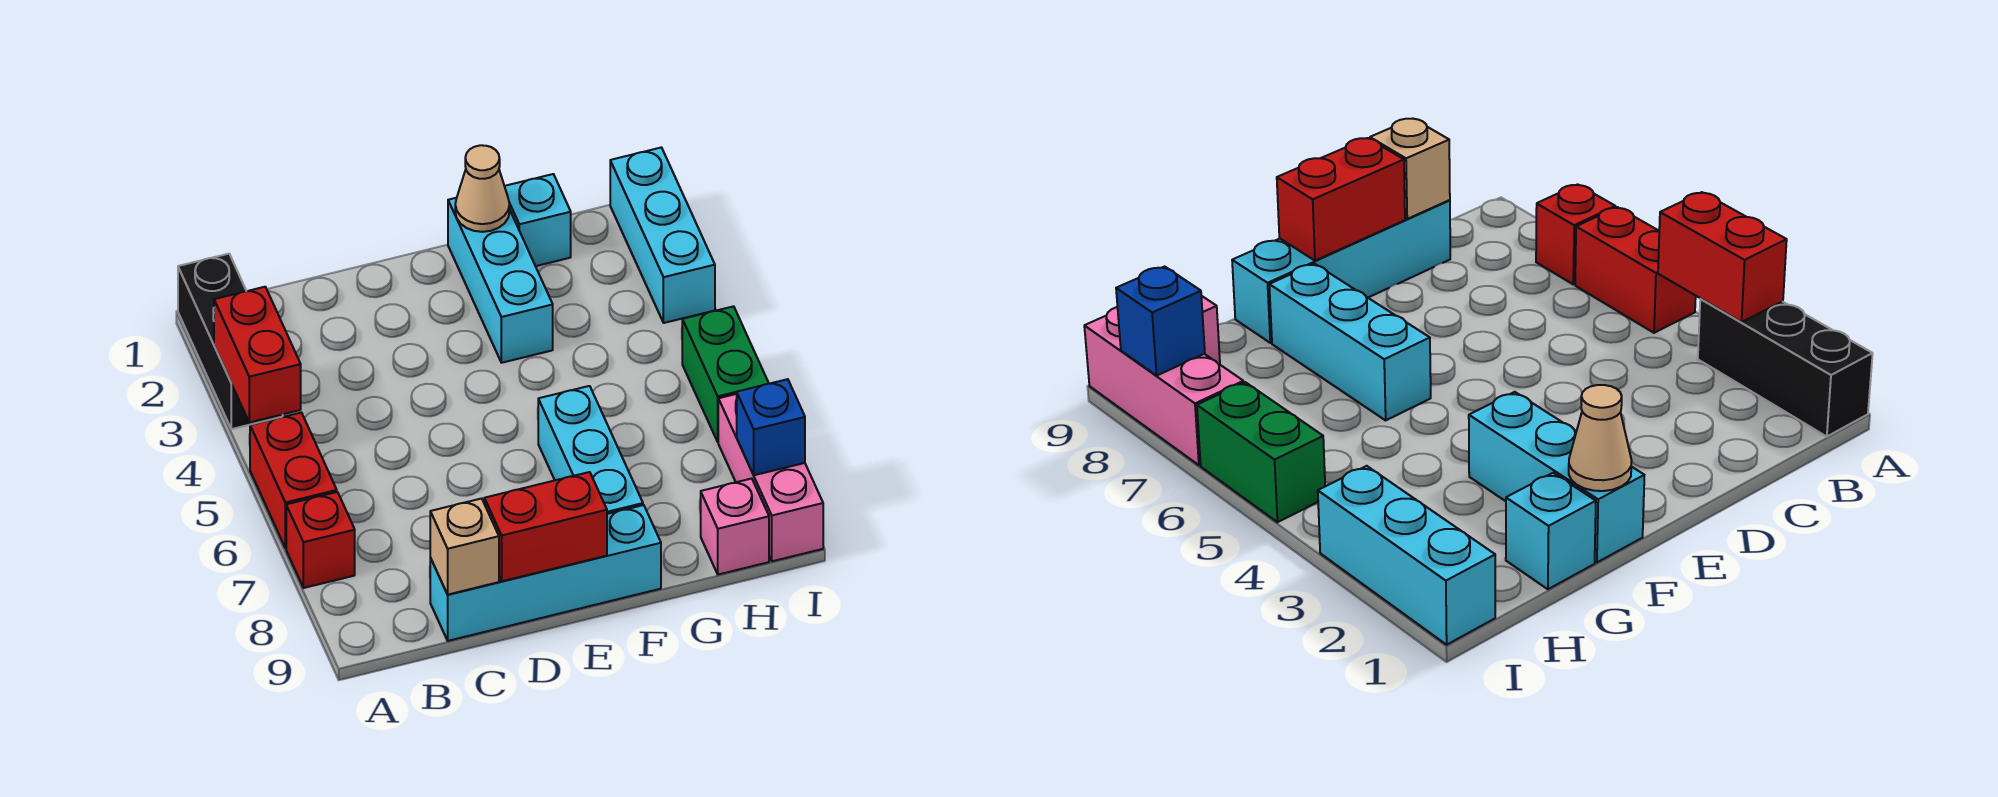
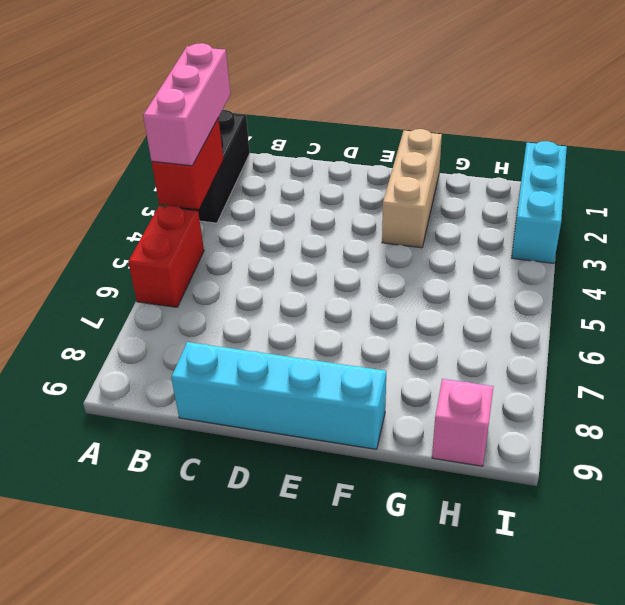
pink 1x3 brick [143,43,231,166] -> pink 1x3 brick moved to [718,394,823,561]
tan 1x3 brick [382,129,442,248] -> cyan 1x3 brick [448,198,553,363]
none -> red 1x1 brick [286,492,355,588]
none -> cyan 1x3 brick [538,386,643,514]
none -> cyan 1x1 brick [505,174,571,266]

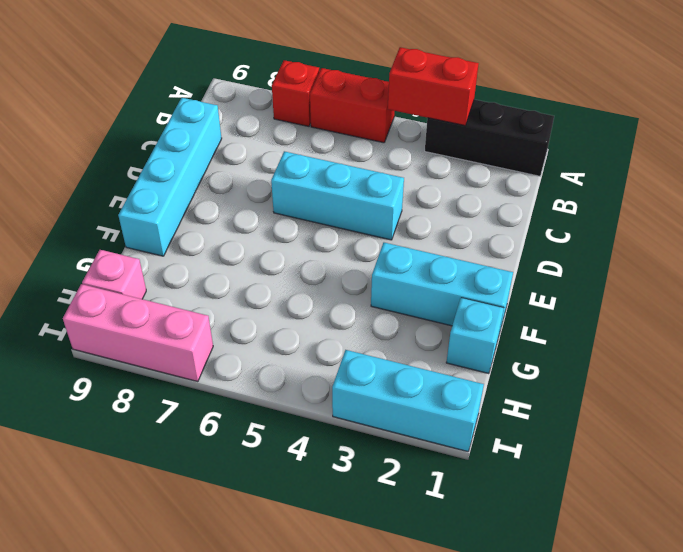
cyan 1x3 brick [271,151,404,240] -> cyan 1x3 brick moved to [538,386,643,514]
none -> green 1x2 brick [682,306,769,442]
none -> tan 1x1 brick [430,498,499,594]
none -> red 1x2 brick [484,472,607,581]

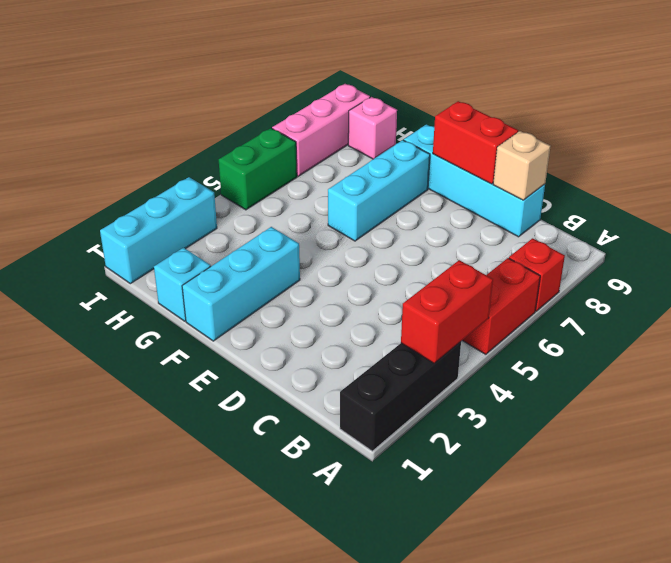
none -> tan 1x1 cone [455,145,510,232]
none -> blue 1x1 brick [737,379,805,475]

